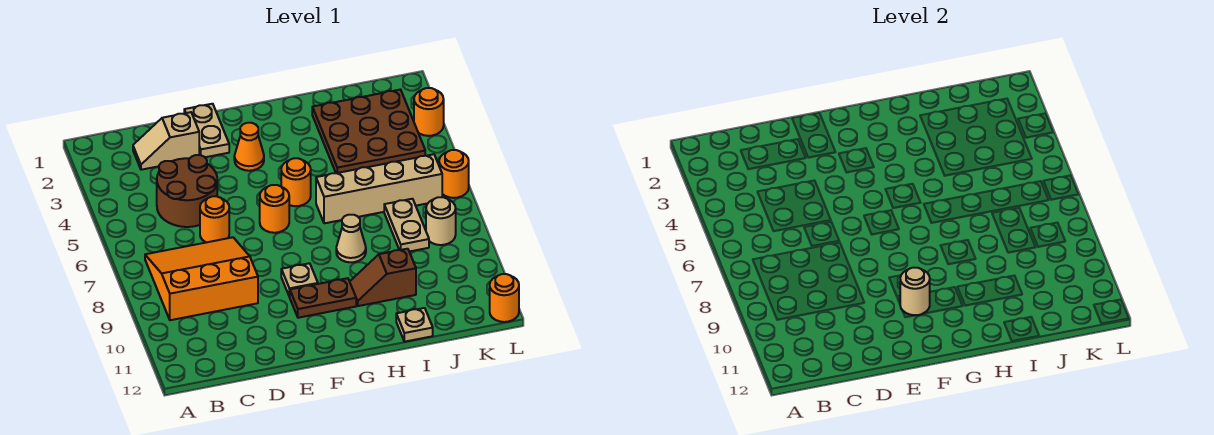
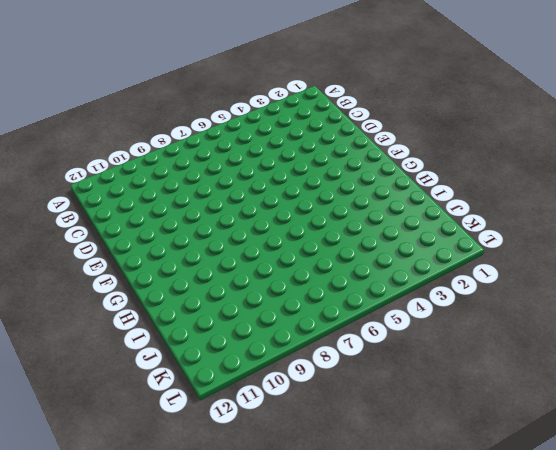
none -> orange 3x3 slope [145,237,258,320]
none -> tan 1x2 slope [133,112,199,170]
none -> brown 2x2 round brick [157,155,217,227]

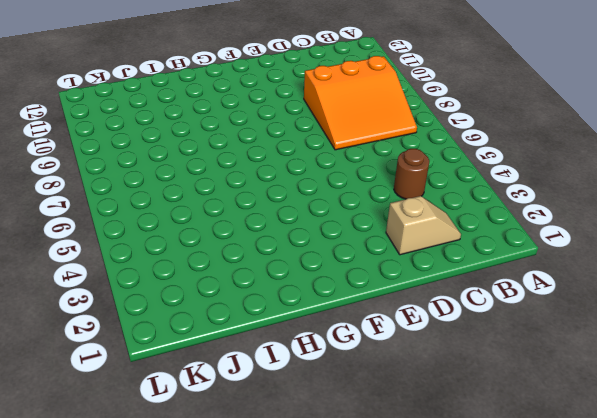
brown 1x1 round brick [394,149,429,199] -> brown 2x2 round brick [157,155,217,227]
none -> orange 1x1 round brick [200,196,229,242]
none -> tan 1x2 plate [184,104,229,157]
none -> orange 1x1 cone [234,123,264,171]

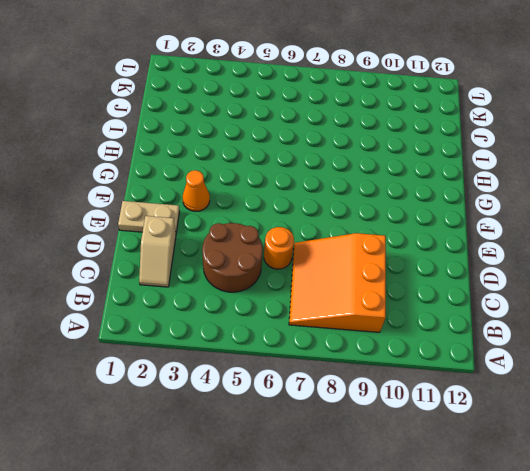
none -> orange 1x1 round brick [260,185,289,233]
none -> tan 1x1 plate [281,263,318,297]
none -> brown 1x2 plate [290,278,356,318]

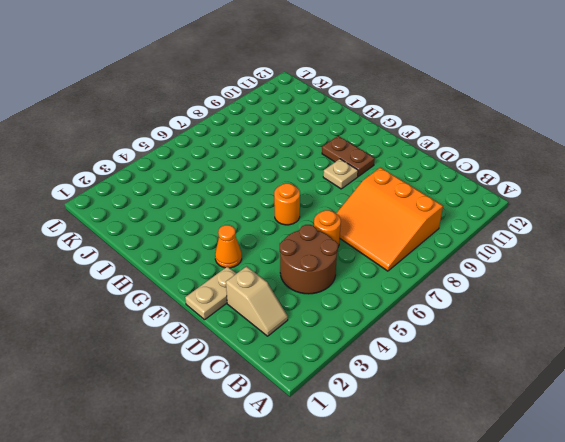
none -> orange 1x1 round brick [281,158,311,206]
none -> tan 1x4 brick [316,154,442,223]
none -> tan 1x1 cone [336,215,366,262]

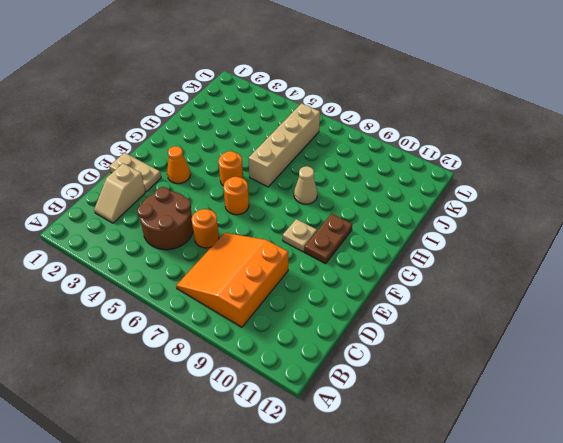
none -> brown 1x2 slope [350,249,416,306]
none -> brown 3x3 plate [312,90,425,173]
none -> tan 1x1 plate [396,308,433,342]

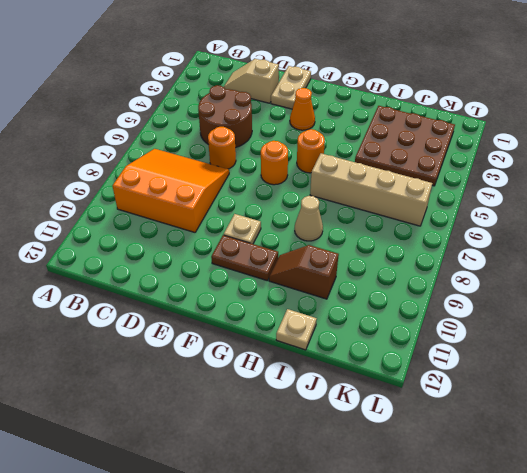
none -> tan 1x2 plate [384,199,429,252]
none -> tan 1x1 round brick [426,197,456,245]
none -> orange 1x1 round brick [414,88,444,136]

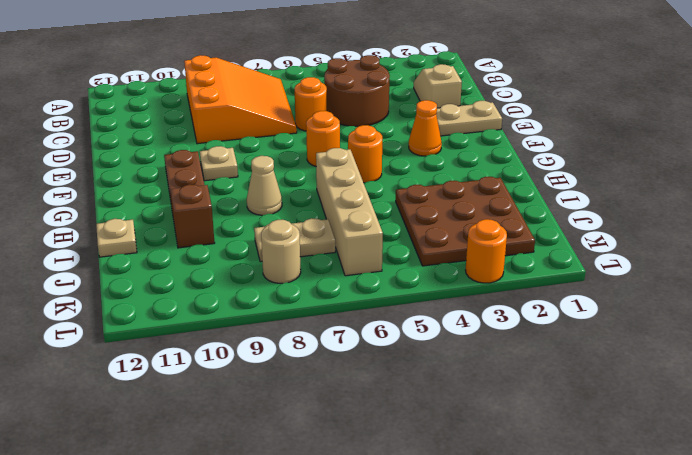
none -> orange 1x1 round brick [439,150,469,198]
none -> orange 1x1 round brick [490,274,519,322]
none -> tan 1x1 round brick [900,268,930,315]

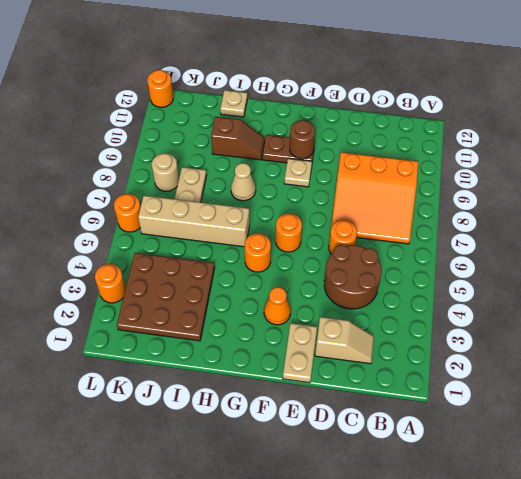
brown 1x1 round brick [290,120,315,159] -> tan 1x1 round brick [900,268,930,315]

